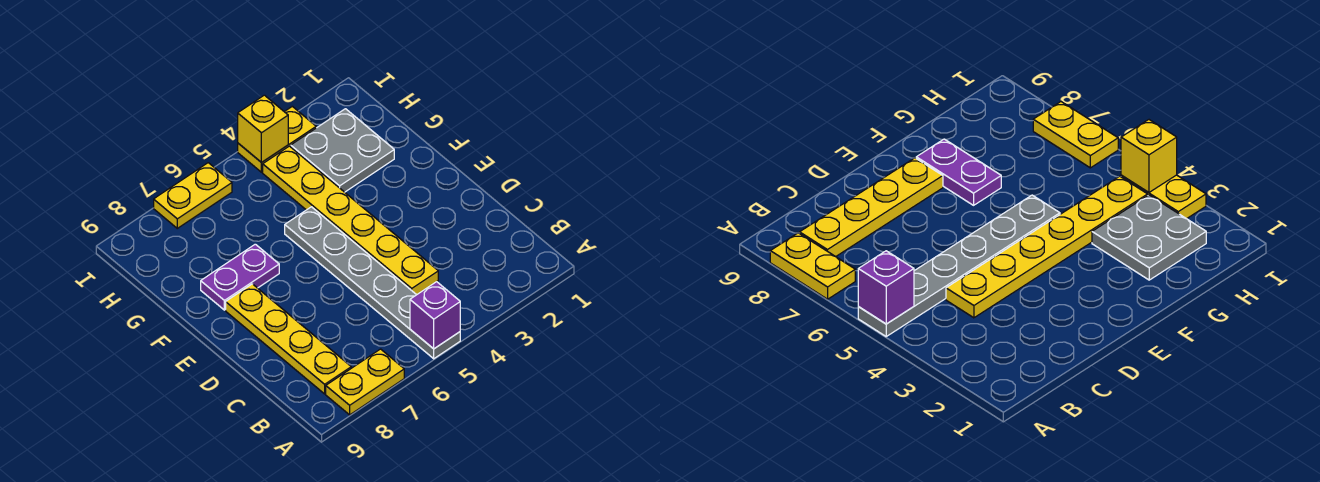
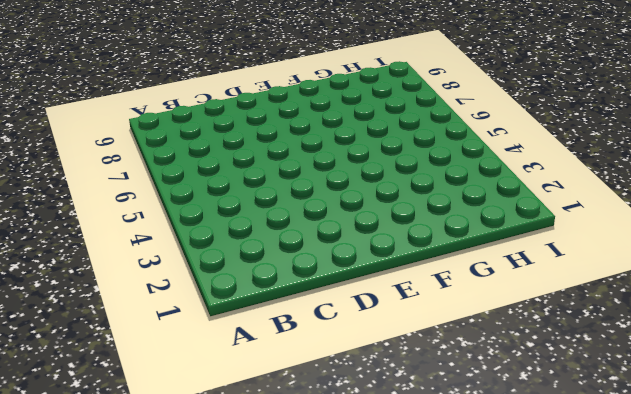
none -> grey 1x6 plate [285,207,460,359]
none -> yellow 1x2 plate [326,349,404,415]

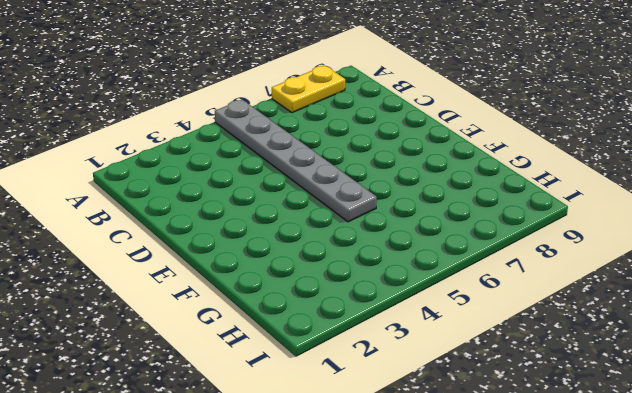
none -> yellow 1x4 plate [226,284,351,394]
none -> yellow 1x6 plate [263,146,438,295]

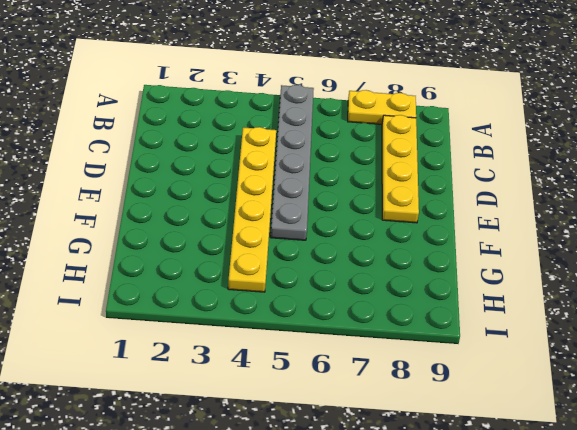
none -> purple 1x2 plate [201,244,279,310]
none -> grey 2x2 plate [291,109,394,192]

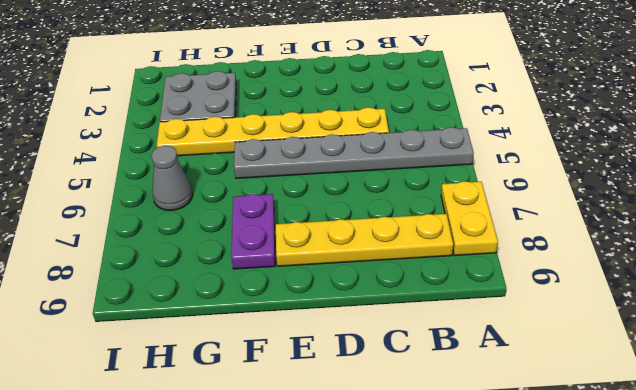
grey 1x1 cone [151,146,193,210] -> none
none -> yellow 1x2 plate [238,106,316,172]
none -> yellow 1x2 plate [154,163,232,228]

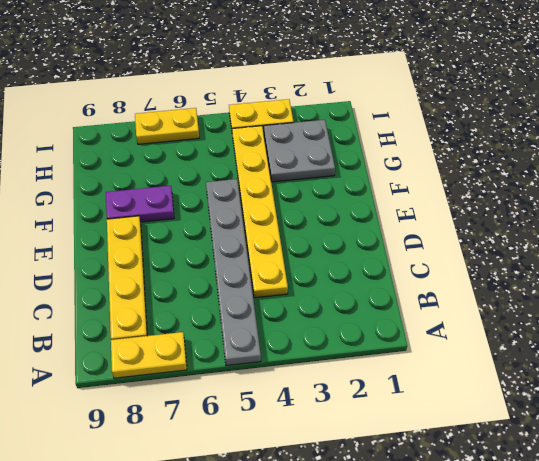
none -> purple 1x1 brick [410,282,460,349]
none -> yellow 1x1 brick [238,95,288,163]

